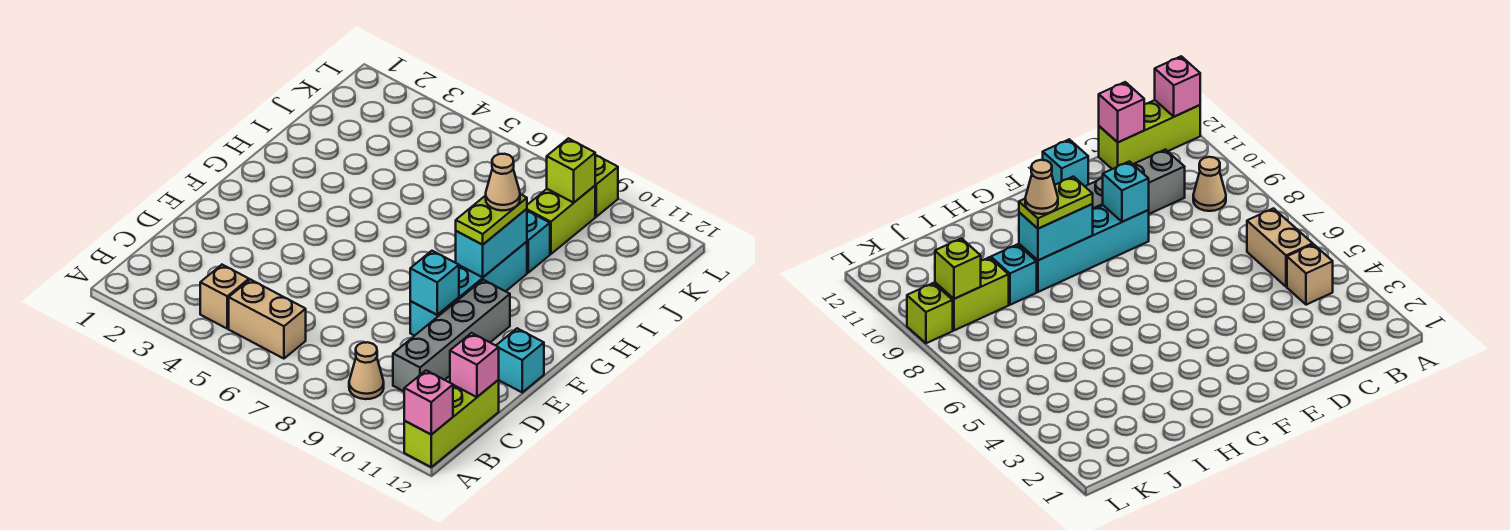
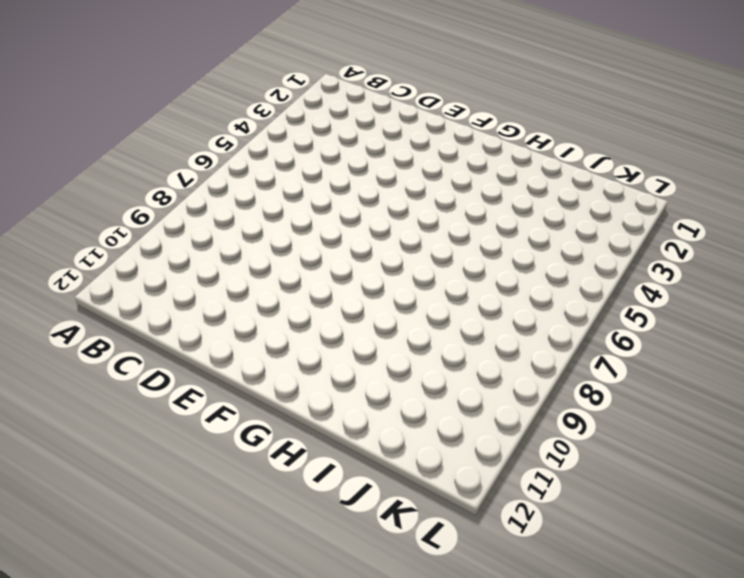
none -> lime 1x3 brick [404,380,499,467]
none -> tan 1x1 brick [200,265,249,328]
none -> tan 1x2 brick [229,279,306,359]

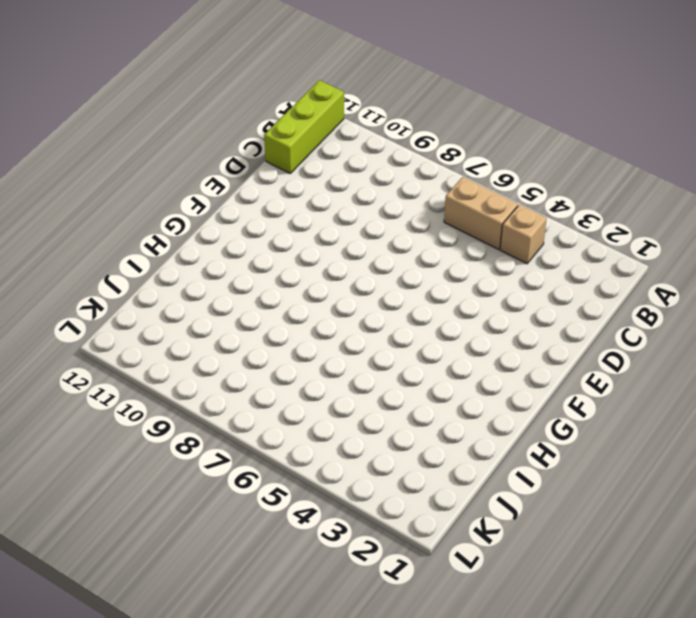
none -> tan 1x1 cone [349,342,384,399]
none -> grey 1x4 brick [393,280,510,391]
none -> cyan 1x4 brick [410,242,527,336]

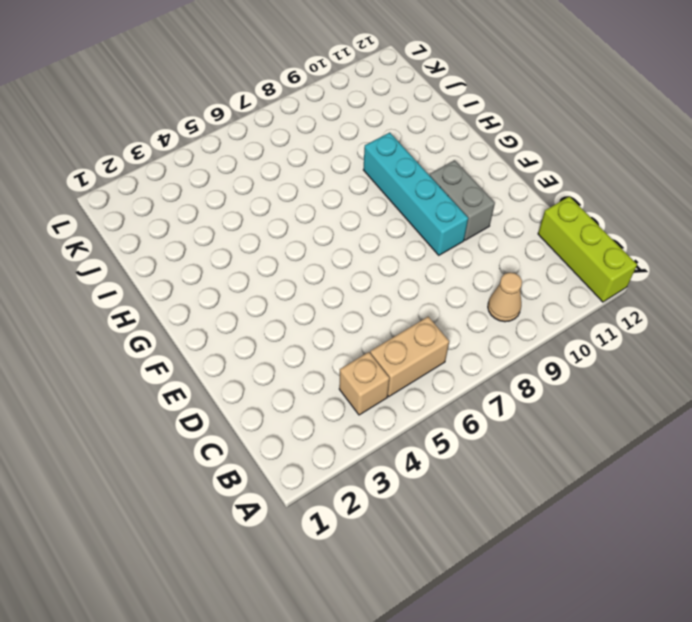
grey 1x2 brick [430,160,495,240] -> grey 1x4 brick [393,280,510,391]
none -> cyan 1x1 brick [496,328,544,392]
none -> cyan 1x1 brick [527,211,550,273]
none -> lime 1x2 brick [527,186,595,254]

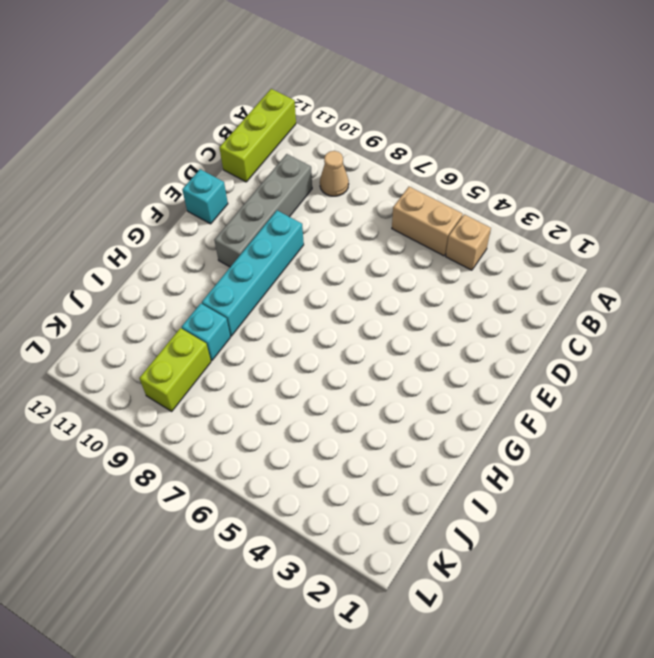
none -> lime 1x1 brick [595,155,618,217]
none -> pink 1x1 brick [404,370,453,435]
none -> pink 1x1 brick [450,333,499,397]

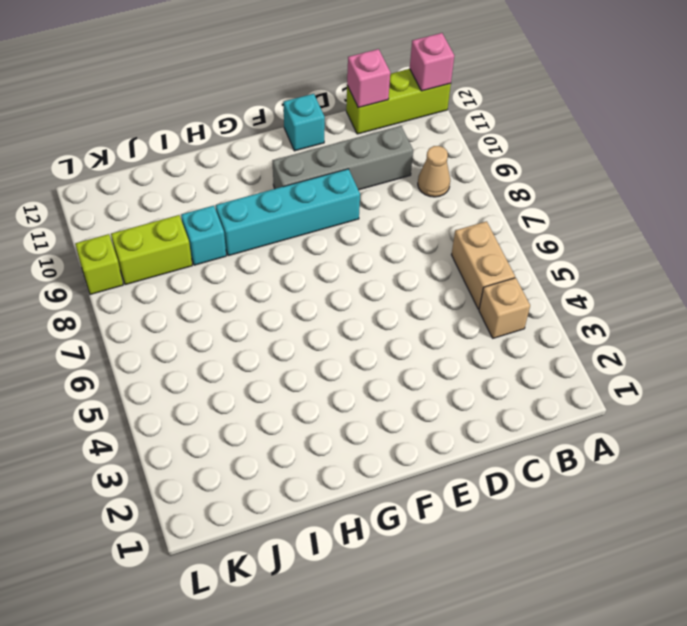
none -> cyan 1x1 brick [410,251,459,315]
none -> cyan 1x2 brick [456,209,527,277]
none -> lime 1x1 brick [547,138,595,203]

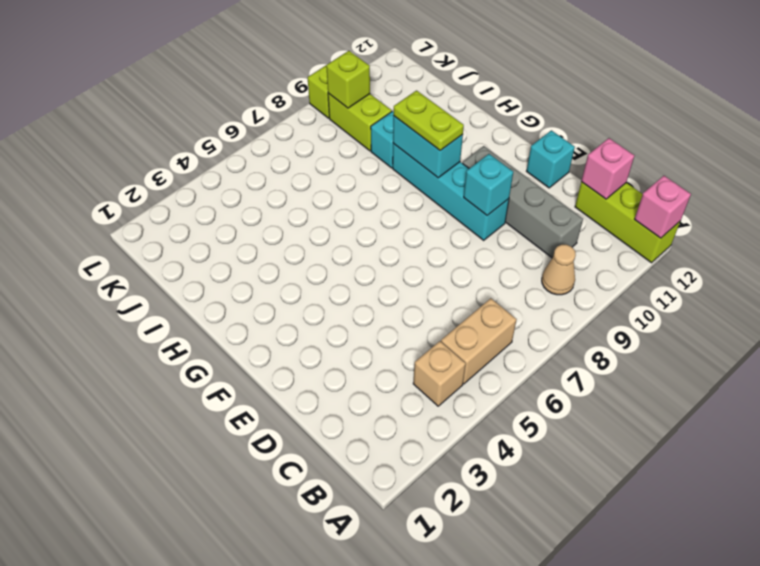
none -> tan 1x1 cone [486,154,520,211]

